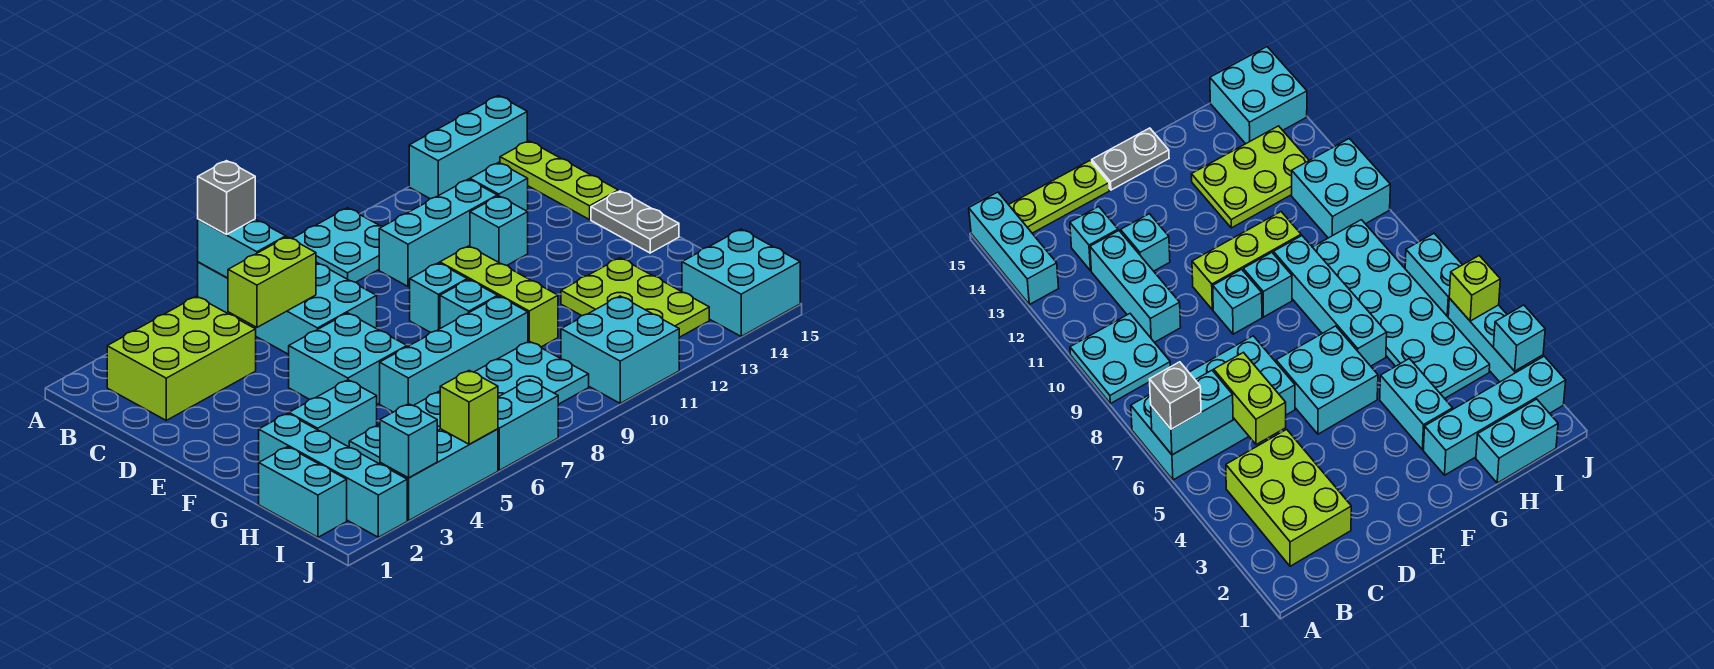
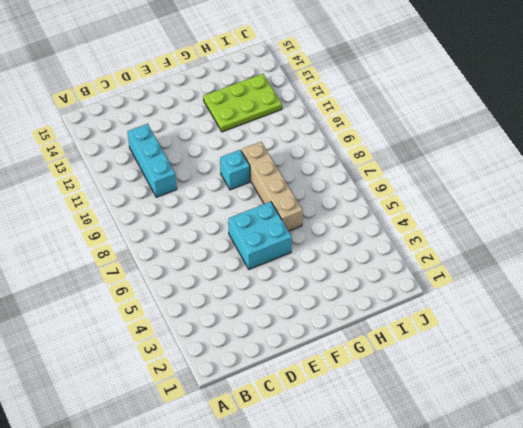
tan 1x4 brick [241,142,303,231] -> cyan 1x4 brick [380,296,528,412]
none -> cyan 2x4 brick [198,262,377,354]
none -> cyan 2x2 plate [292,208,383,282]
none -> cyan 1x3 brick [409,96,527,199]

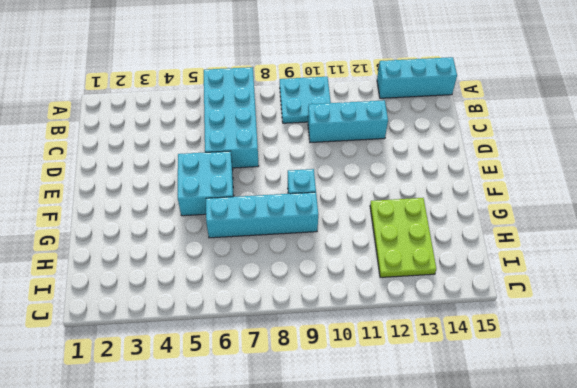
none -> lime 2x3 brick [107,296,256,420]
none -> lime 1x3 plate [500,141,618,220]
none -> cyan 1x1 brick [470,162,528,212]

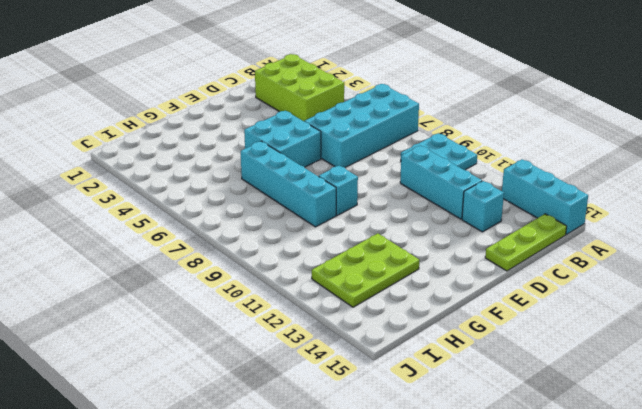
none -> cyan 1x1 brick [470,196,528,265]
none -> cyan 1x1 brick [410,263,467,333]
none -> lime 1x3 brick [440,246,558,347]

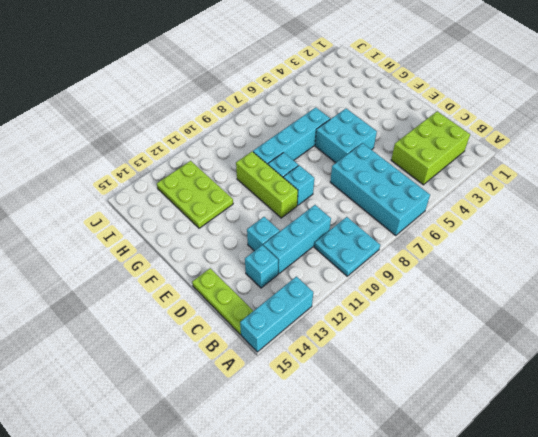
none -> grey 1x2 plate [591,191,679,253]
none -> cyan 1x4 brick [259,413,407,537]
none -> cyan 1x2 brick [289,380,377,447]

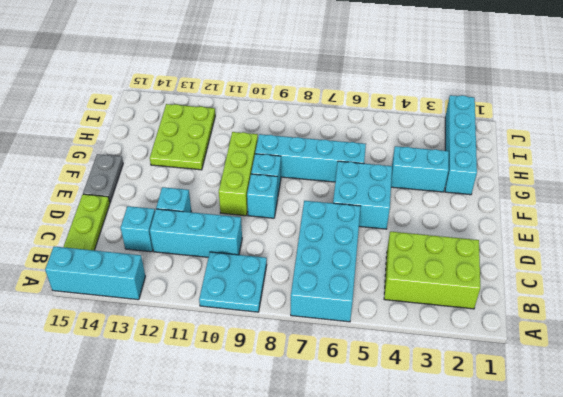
none -> cyan 1x2 brick [259,447,347,537]
none -> cyan 2x6 plate [349,341,589,464]
none -> cyan 2x2 brick [561,296,679,403]

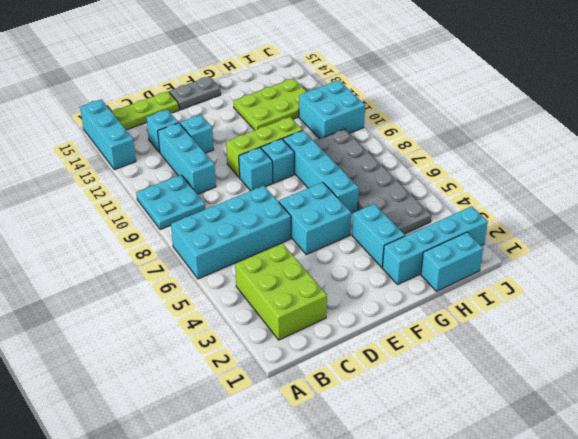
grey 2x6 plate [314,129,431,234] -> cyan 2x6 plate [349,341,589,464]
none -> cyan 2x2 brick [682,229,800,336]
none -> cyan 1x3 brick [380,429,498,521]
none -> cyan 1x2 brick [498,380,558,470]

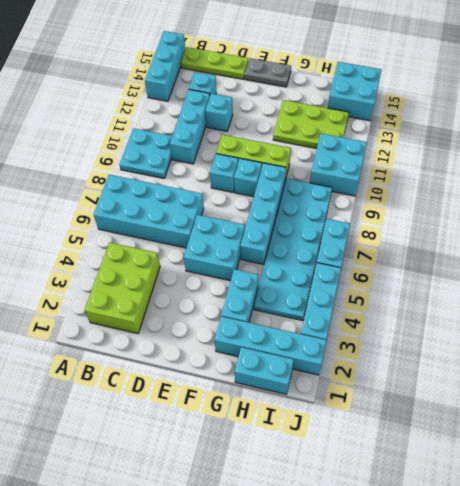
none -> cyan 1x2 brick [198,219,286,278]
none -> lime 1x2 brick [228,237,316,327]
none -> cyan 1x1 brick [380,404,437,478]

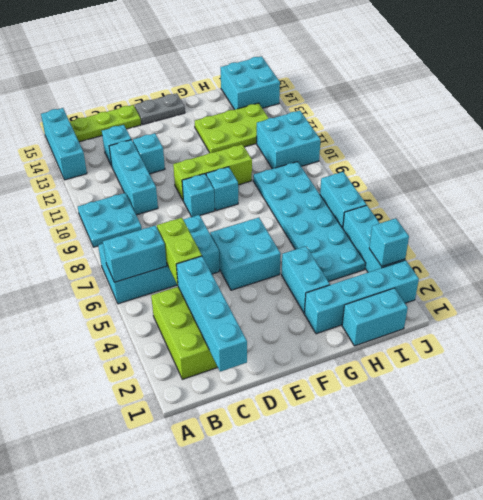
cyan 1x4 brick [176,256,247,372] -> cyan 1x4 brick moved to [380,296,528,412]
none -> lime 1x1 brick [440,371,498,444]
none -> grey 1x1 brick [198,161,255,234]

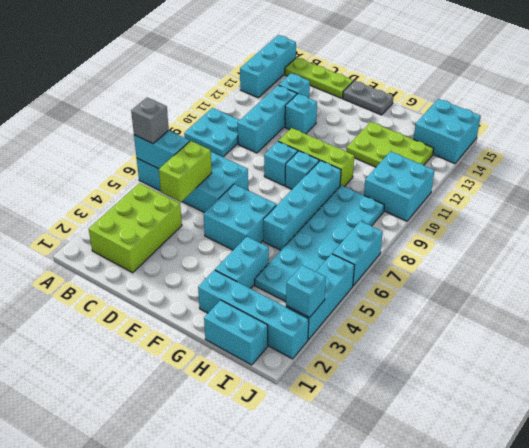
none -> lime 1x1 brick [440,371,498,444]

